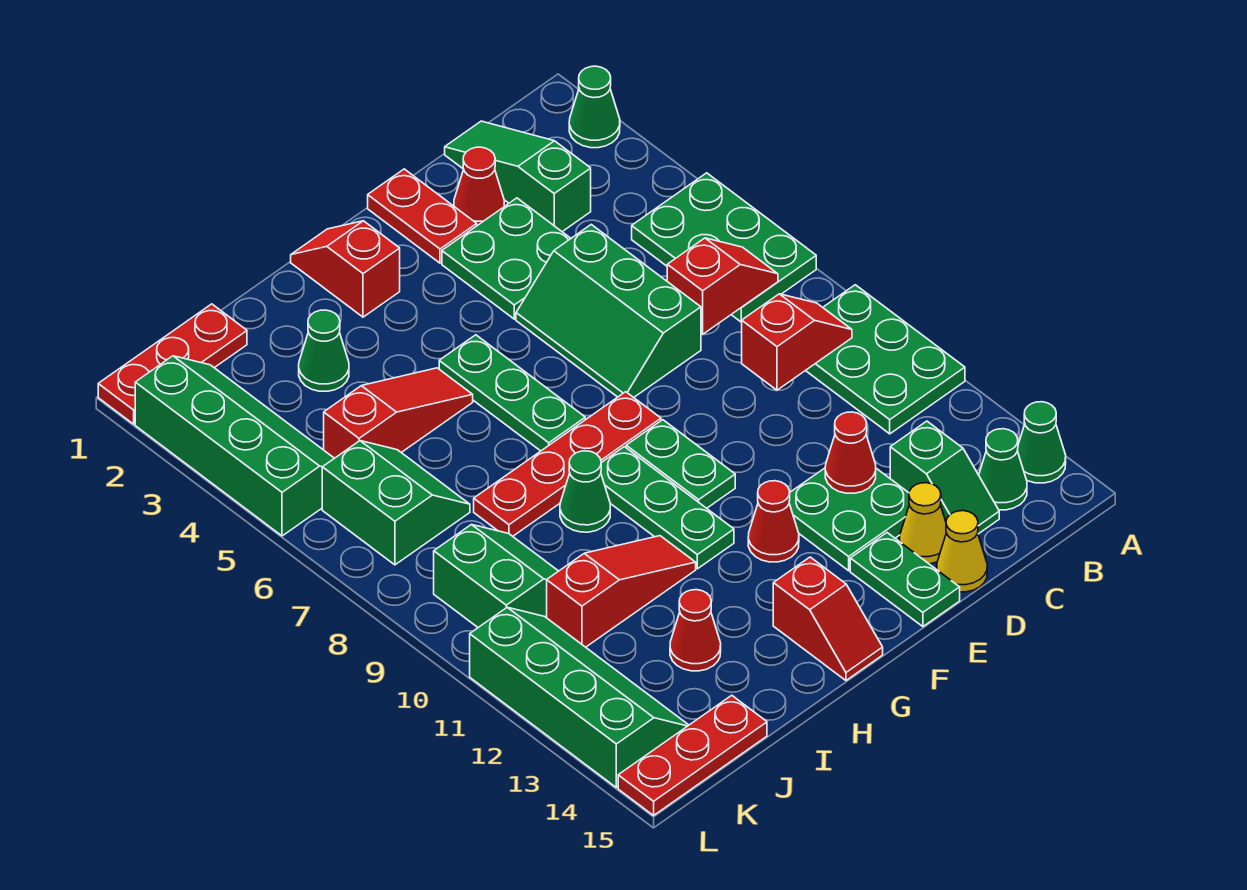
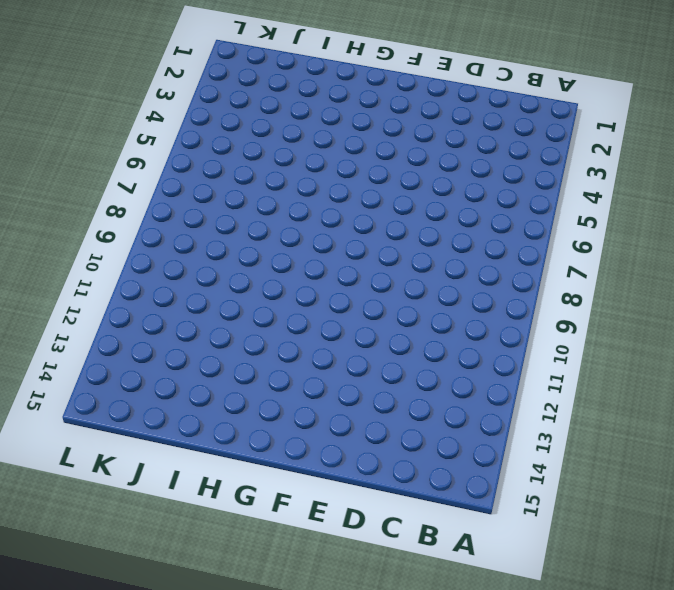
none -> green 1x1 cone [569,66,620,148]
none -> green 2x3 plate [632,173,816,322]
none -> green 2x3 plate [806,285,965,434]
none -> green 1x1 cone [1017,402,1066,483]

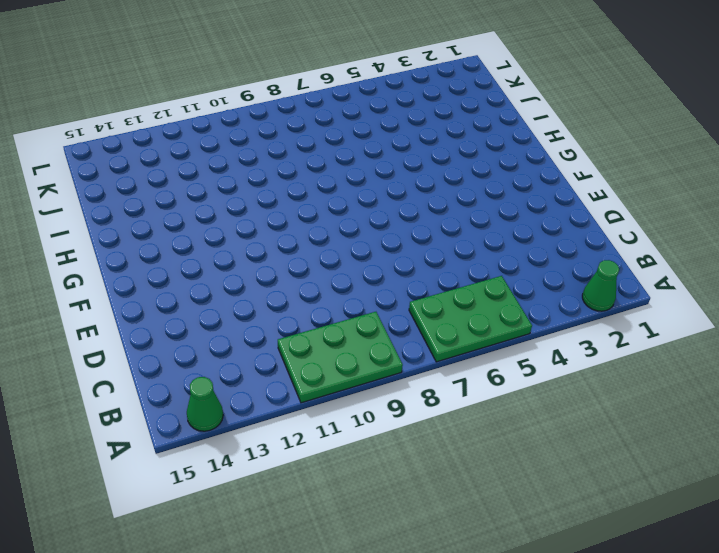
none -> green 1x1 cone [979,429,1027,510]
none -> green 1x3 slope [445,121,591,232]
none -> green 1x2 slope [890,421,999,534]
none -> red 1x1 cone [454,147,504,226]

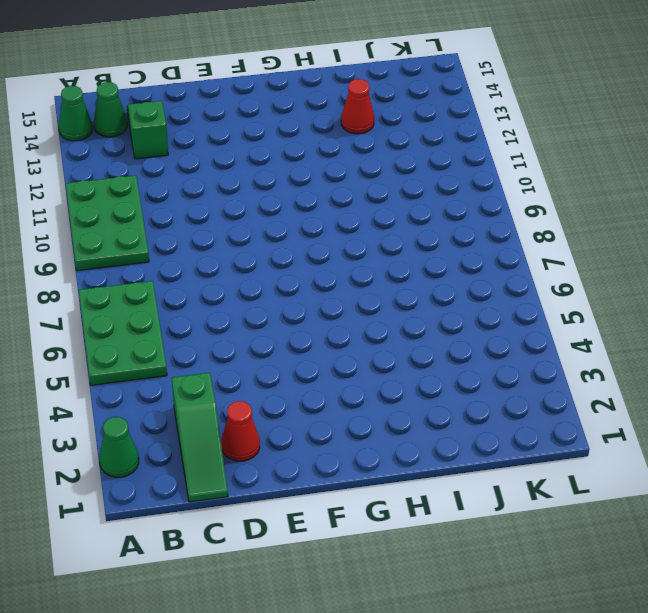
none -> green 2x2 plate [442,198,571,319]
none -> green 2x3 slope [516,225,701,397]
none -> green 2x2 plate [789,468,909,571]
none -> yellow 1x1 cone [900,483,946,564]

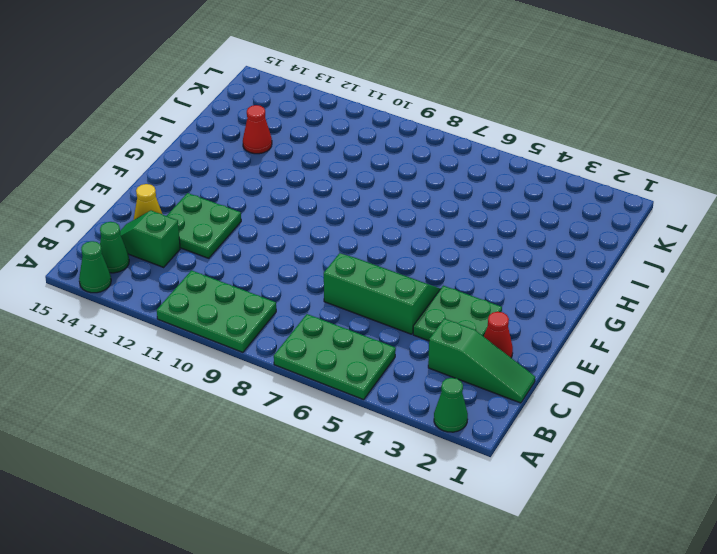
none -> yellow 1x1 cone [937,511,987,592]
none -> red 1x2 plate [368,169,477,263]
none -> green 1x2 plate [850,533,960,627]
none -> red 1x4 plate [474,392,661,536]

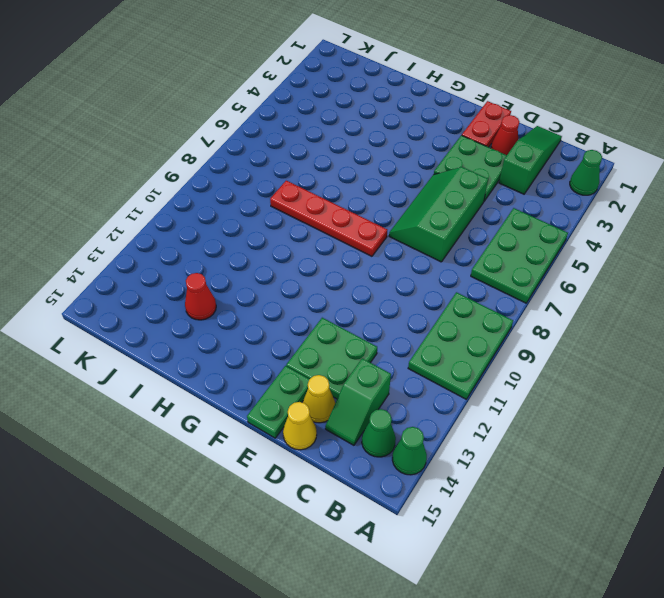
none -> green 1x2 plate [626,420,735,508]
none -> red 1x1 cone [748,481,799,562]
none -> red 1x2 slope [291,221,400,317]
none -> green 1x3 plate [439,335,585,451]

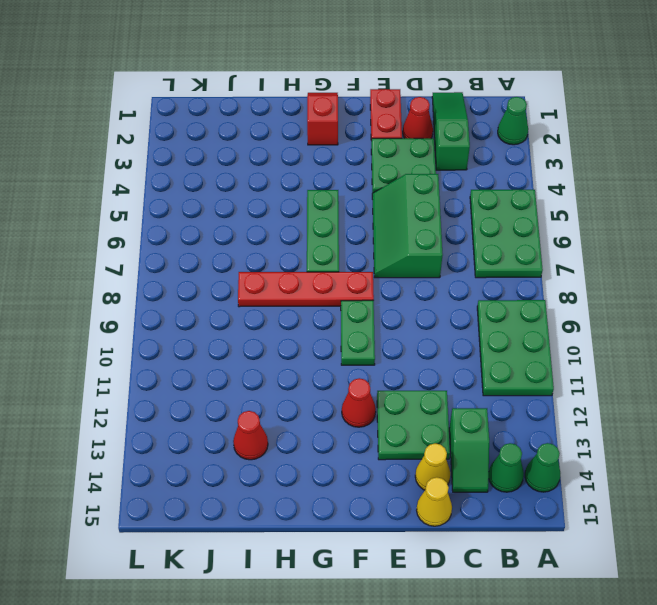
none -> green 1x2 plate [850,533,960,627]
none -> green 1x3 plate [601,447,734,569]
none -> red 1x2 slope [773,557,883,680]
none -> red 1x3 slope [324,368,473,458]

